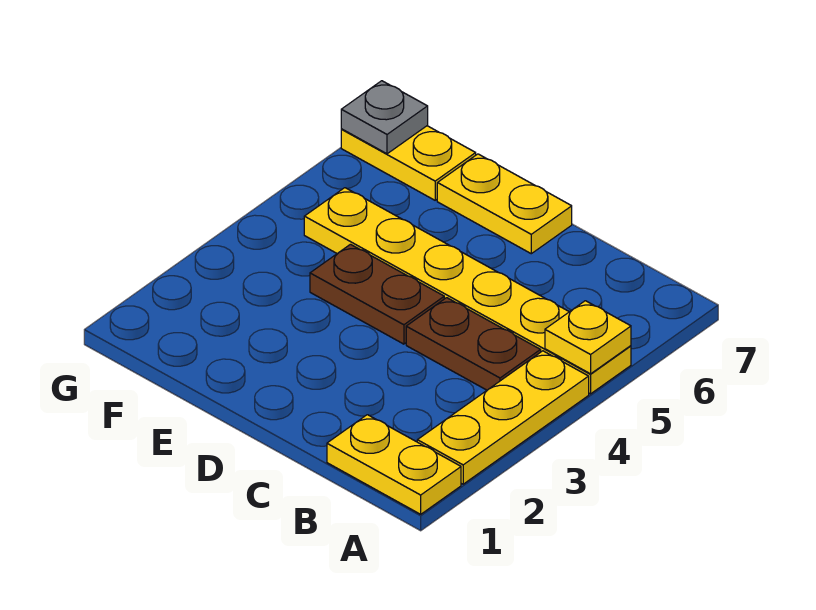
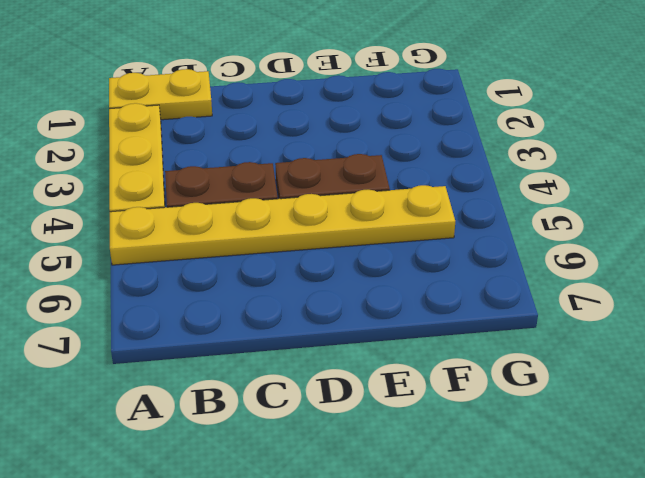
none -> yellow 1x2 plate [437,154,572,254]
none -> yellow 1x2 plate [341,126,476,200]

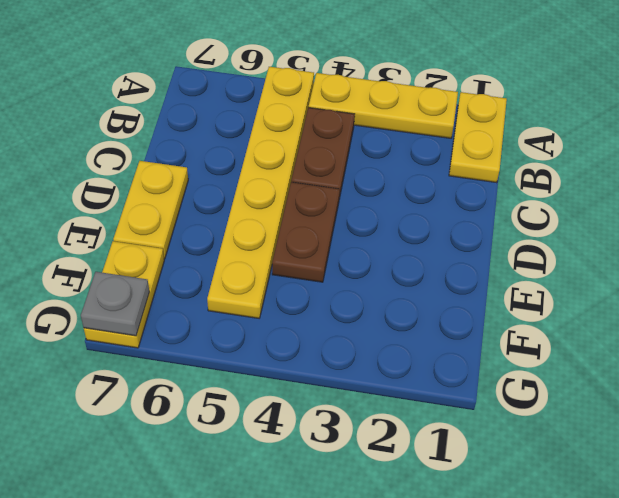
none -> yellow 1x1 plate [545,301,631,374]

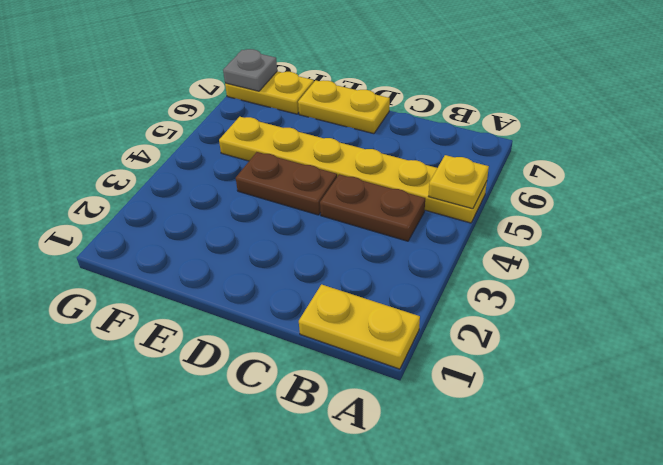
none -> yellow 1x3 plate [417,351,589,484]

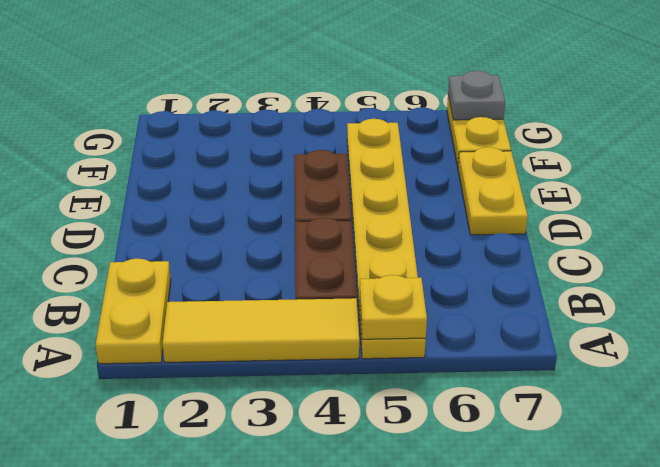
yellow 1x3 tile [163,298,359,362] -> yellow 1x3 plate [417,351,589,484]

